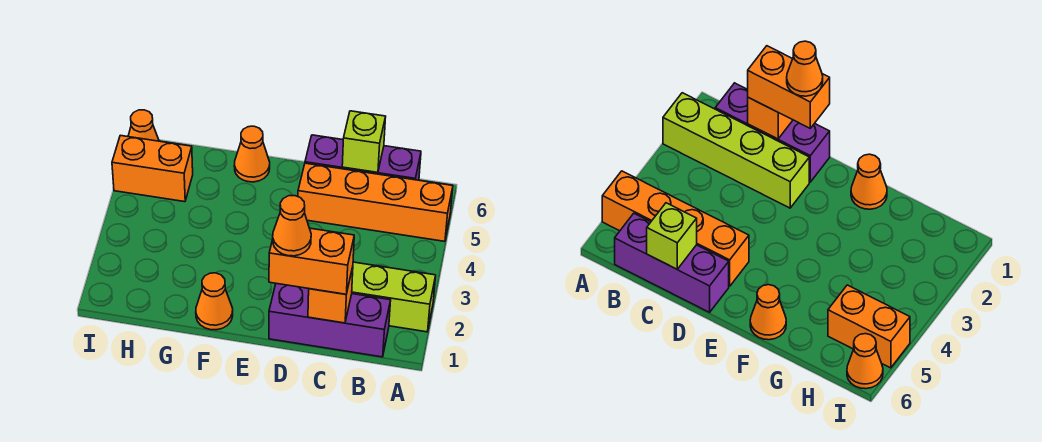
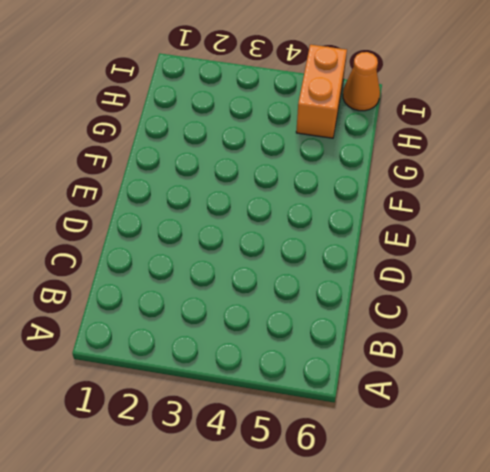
none -> lime 1x4 brick [352,262,436,332]
none -> orange 1x4 brick [298,163,453,241]
none -> purple 1x3 brick [269,283,391,357]

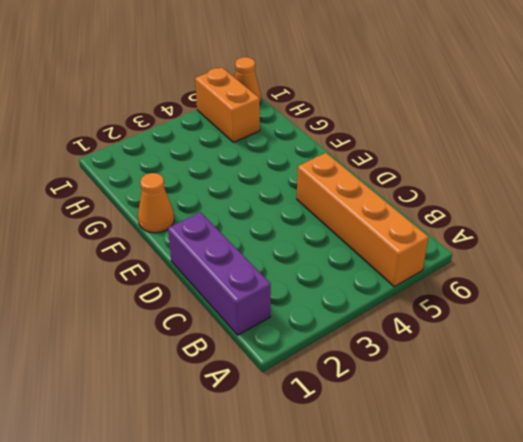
none -> lime 1x4 brick [352,262,436,332]
none -> purple 1x3 brick [305,135,421,180]
none -> orange 1x1 cone [234,126,270,182]

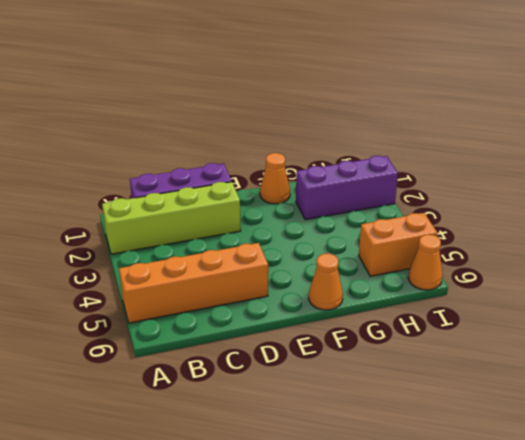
purple 1x3 brick [296,156,398,220] -> purple 1x3 brick moved to [305,135,421,180]
none -> orange 1x1 brick [308,267,353,323]
none -> lime 1x1 brick [342,111,386,173]
none -> orange 1x2 brick [269,228,354,294]

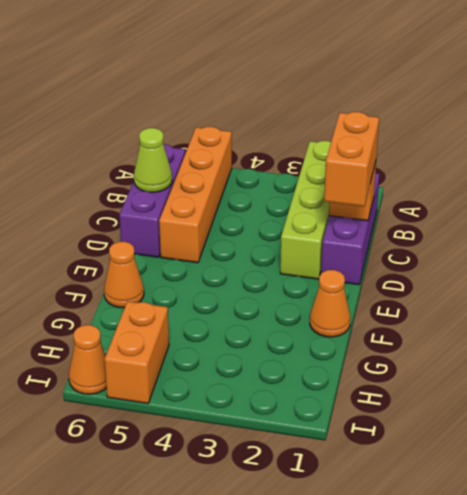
lime 1x1 cone [134,128,172,192] -> lime 1x1 brick [342,111,386,173]
none -> orange 1x1 cone [273,196,311,256]

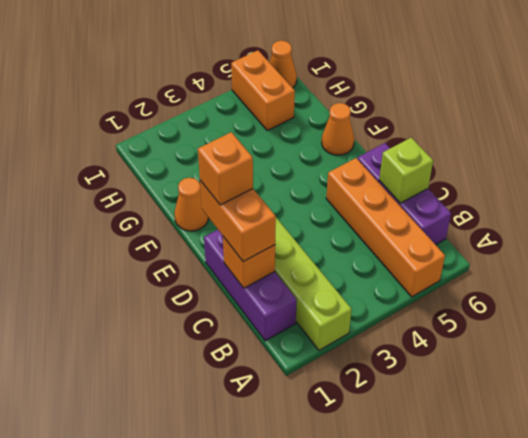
orange 1x1 brick [198,132,253,205] -> orange 1x1 cone [273,196,311,256]

